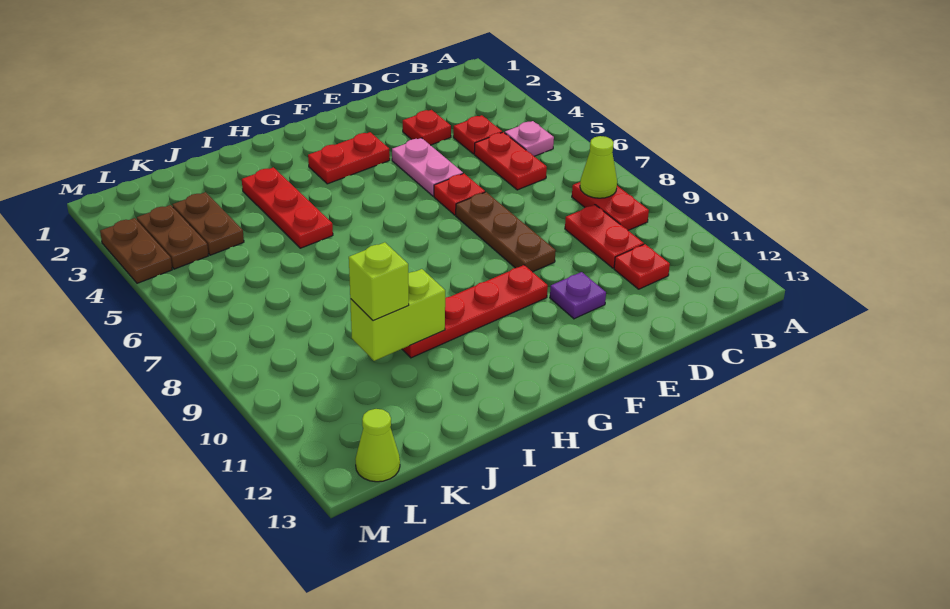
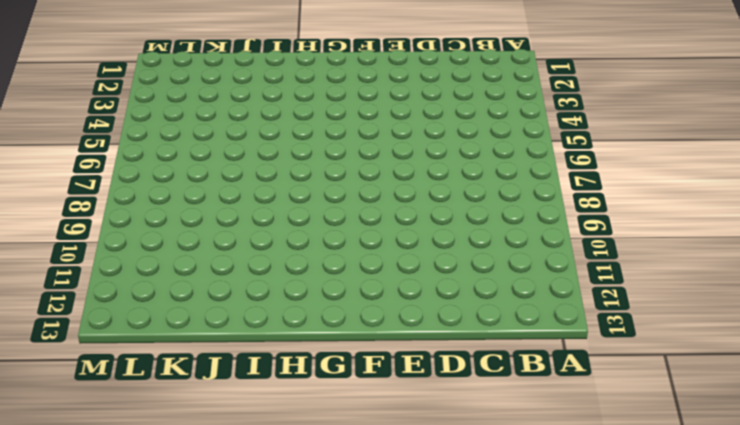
none -> pink 1x1 plate [505,121,554,156]
none -> red 1x2 plate [572,182,649,230]
none -> red 1x1 plate [453,115,502,154]

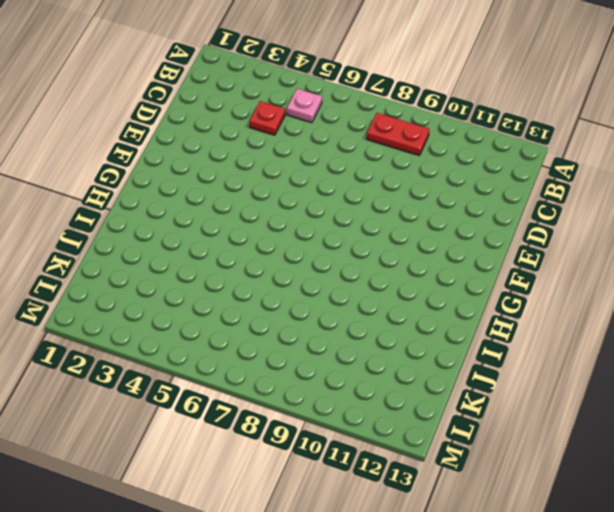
none -> red 1x2 plate [474,132,547,190]
none -> red 1x2 plate [565,205,644,268]
none -> red 1x1 plate [614,244,670,289]

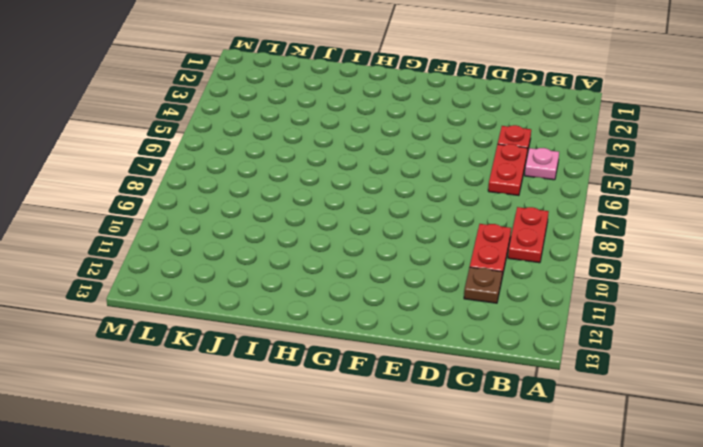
brown 1x1 plate [464,267,502,303] -> red 1x1 plate [614,244,670,289]
none -> red 1x1 plate [403,110,451,145]
none -> pink 1x2 plate [392,138,463,196]
none -> red 1x1 plate [434,174,485,215]

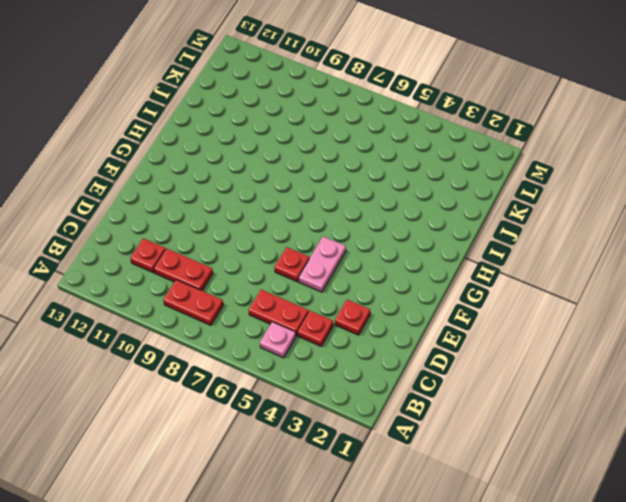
pink 1x2 plate [298,237,346,292] -> pink 1x2 plate turned to [392,138,463,196]
none -> brown 1x3 plate [456,192,556,272]
none -> purple 1x1 plate [550,272,606,319]
none -> red 1x2 plate [308,132,390,184]

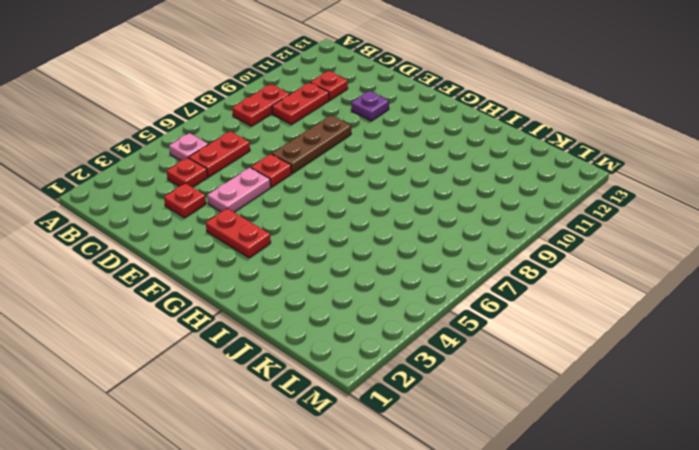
none -> red 1x4 plate [402,265,548,358]
none -> red 1x3 plate [242,167,333,248]
none -> brown 1x2 plate [172,192,244,255]

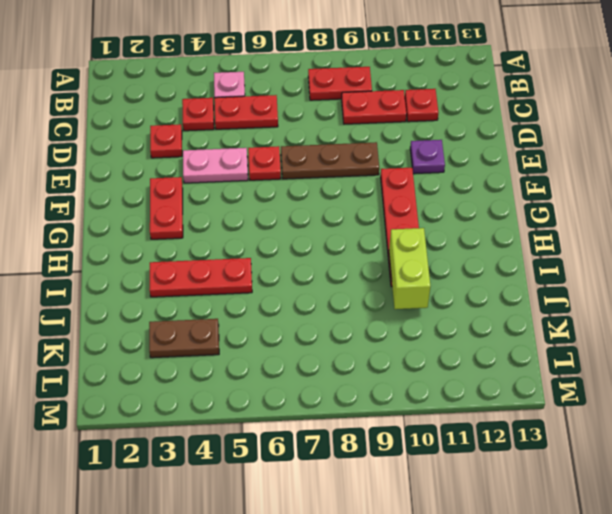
none -> brown 1x2 plate [137,205,208,269]
none -> lime 1x1 cone [355,409,400,482]
none -> brown 1x2 plate [100,218,172,283]

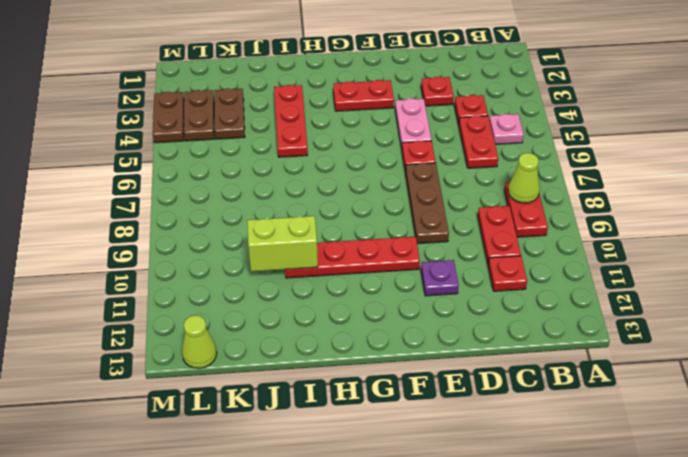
none -> lime 1x1 brick [349,242,409,321]

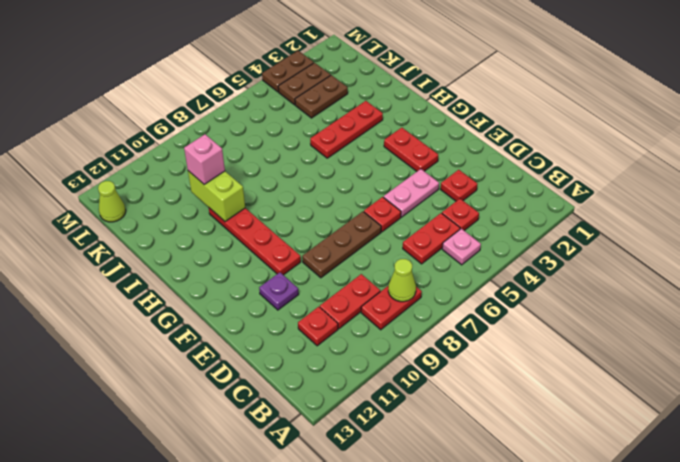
pink 1x1 brick [184,134,225,185] -> lime 1x1 brick [349,242,409,321]

